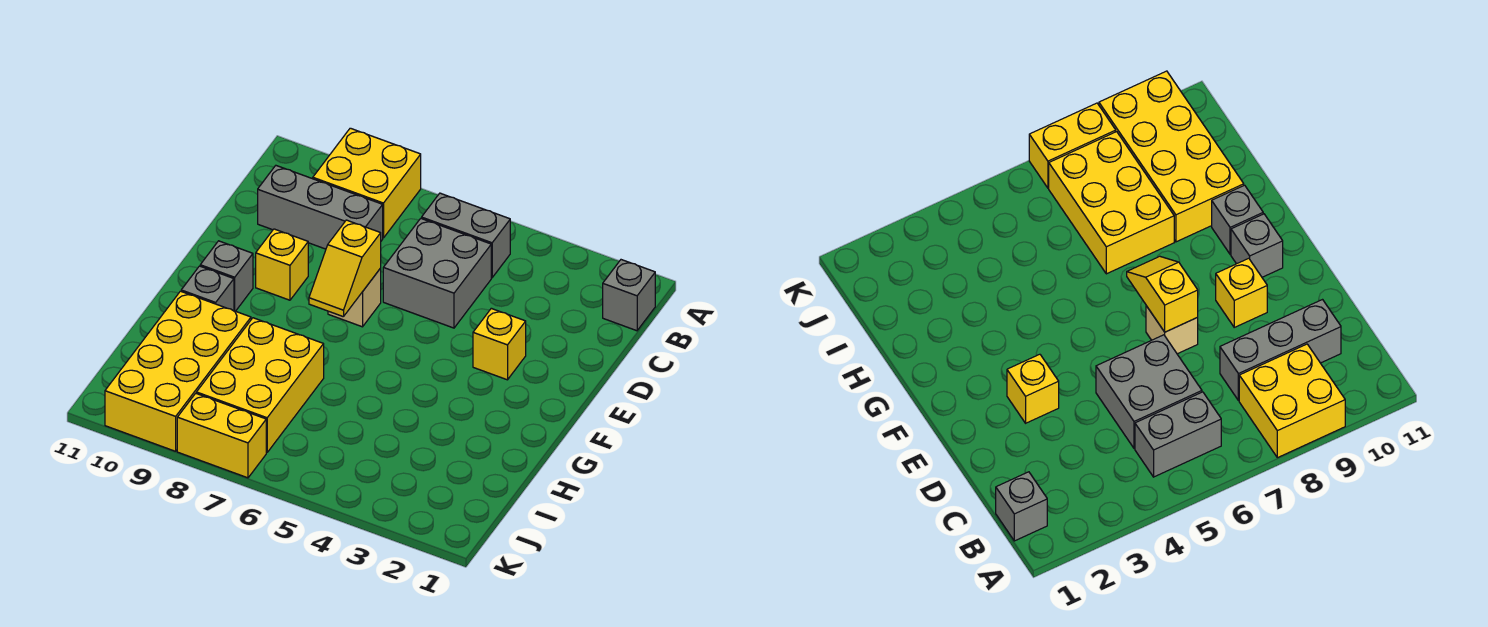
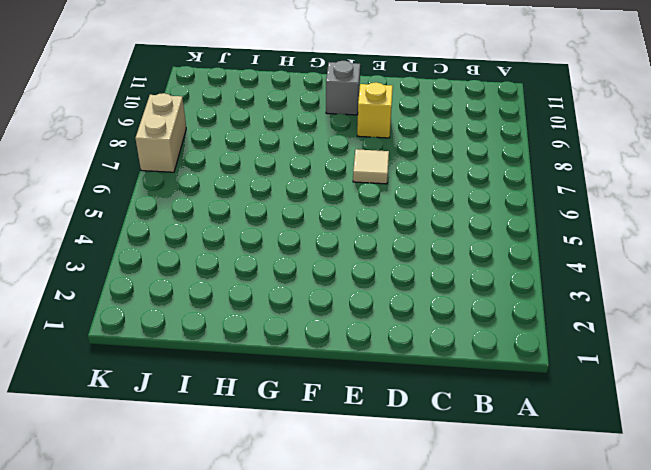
tan 1x1 tile [353,149,389,184] -> tan 1x1 brick [328,268,381,327]
tan 1x2 brick [135,93,186,172] -> yellow 1x2 brick [177,393,266,478]
none -> yellow 2x2 brick [313,128,421,238]
none -> grey 1x1 brick [603,260,655,331]
none -> grey 1x2 brick [422,193,510,278]

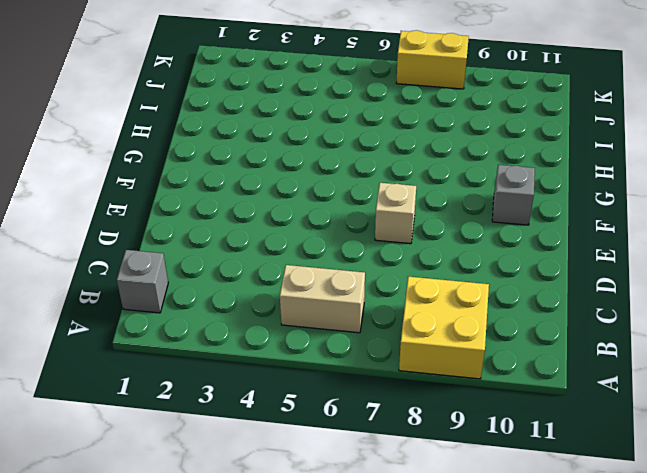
tan 1x2 brick [280,265,365,333] -> grey 1x2 brick [422,193,510,278]
none -> grey 2x2 brick [383,218,491,328]
none -> grey 1x3 brick [258,166,383,249]
none -> yellow 1x1 brick [473,308,526,380]

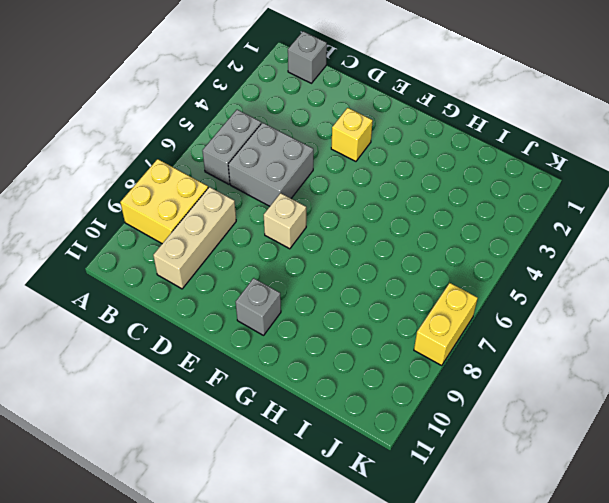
tan 1x3 brick [153,187,236,289] -> grey 1x3 brick [258,166,383,249]
none -> yellow 1x1 brick [256,229,308,300]
none -> grey 1x1 brick [181,266,234,311]
none -> yellow 2x3 brick [196,318,324,453]

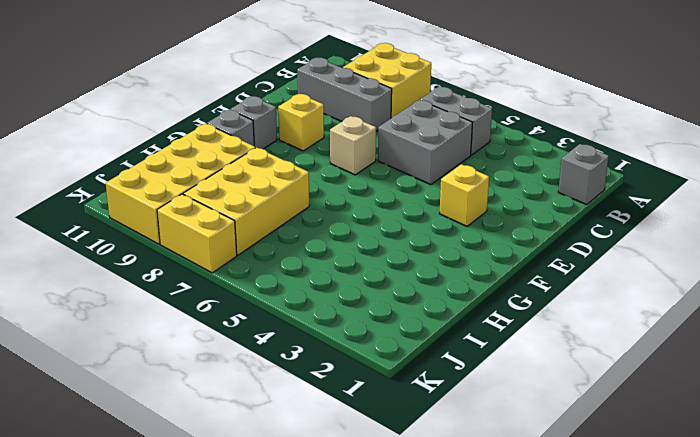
none -> yellow 1x2 slope [309,220,381,317]

